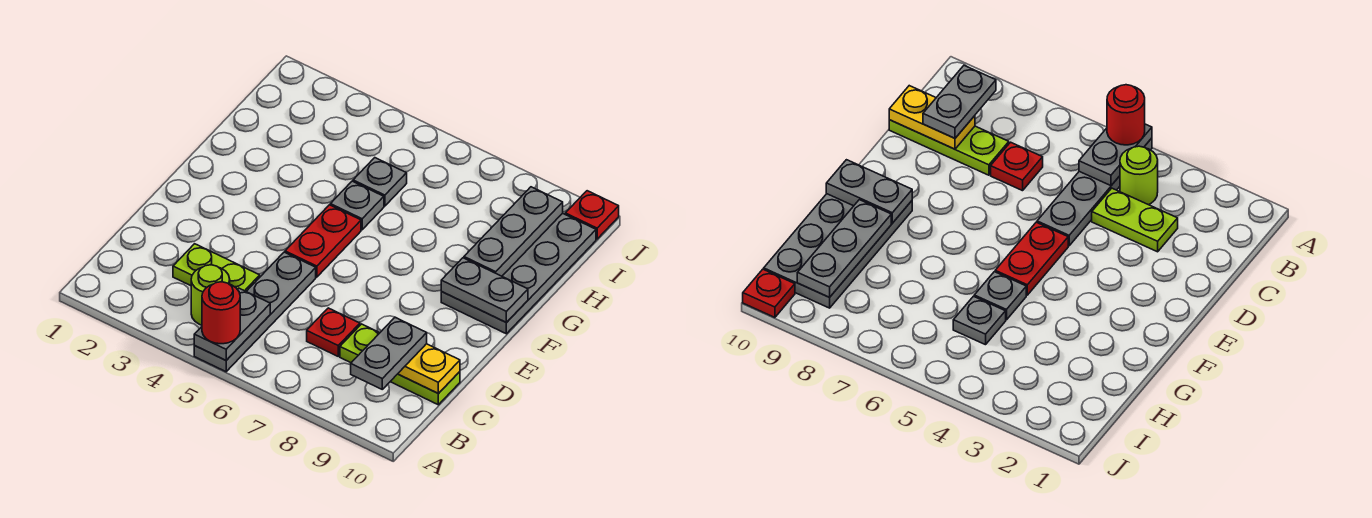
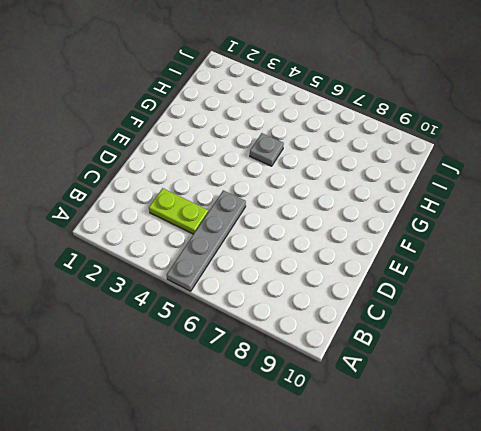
none -> lime 1x1 round brick [191,265,230,325]
none -> red 1x1 plate [307,308,360,356]
none -> lime 1x3 plate [340,324,460,405]

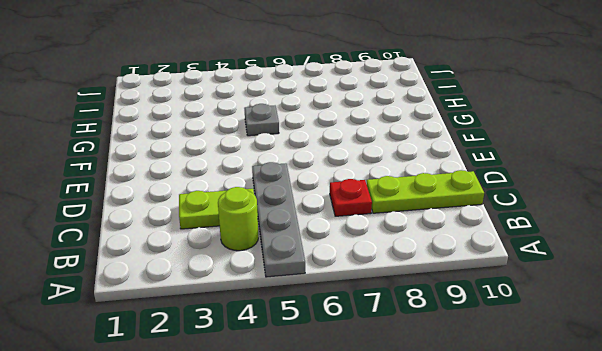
none -> red 1x2 plate [285,205,361,277]
none -> grey 2x4 plate [441,213,596,334]
none -> grey 1x1 plate [353,158,407,206]

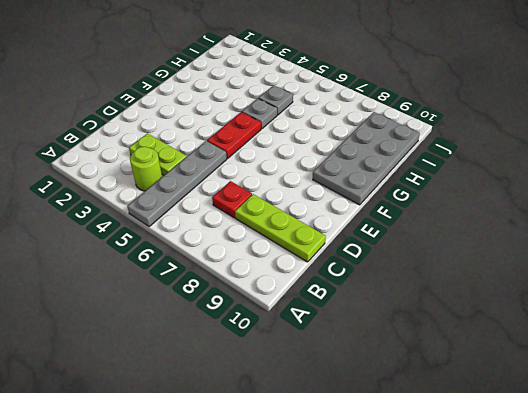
none -> red 1x1 plate [565,191,619,239]
none -> grey 1x2 plate [194,288,270,360]
none -> yellow 1x2 plate [398,344,460,394]

